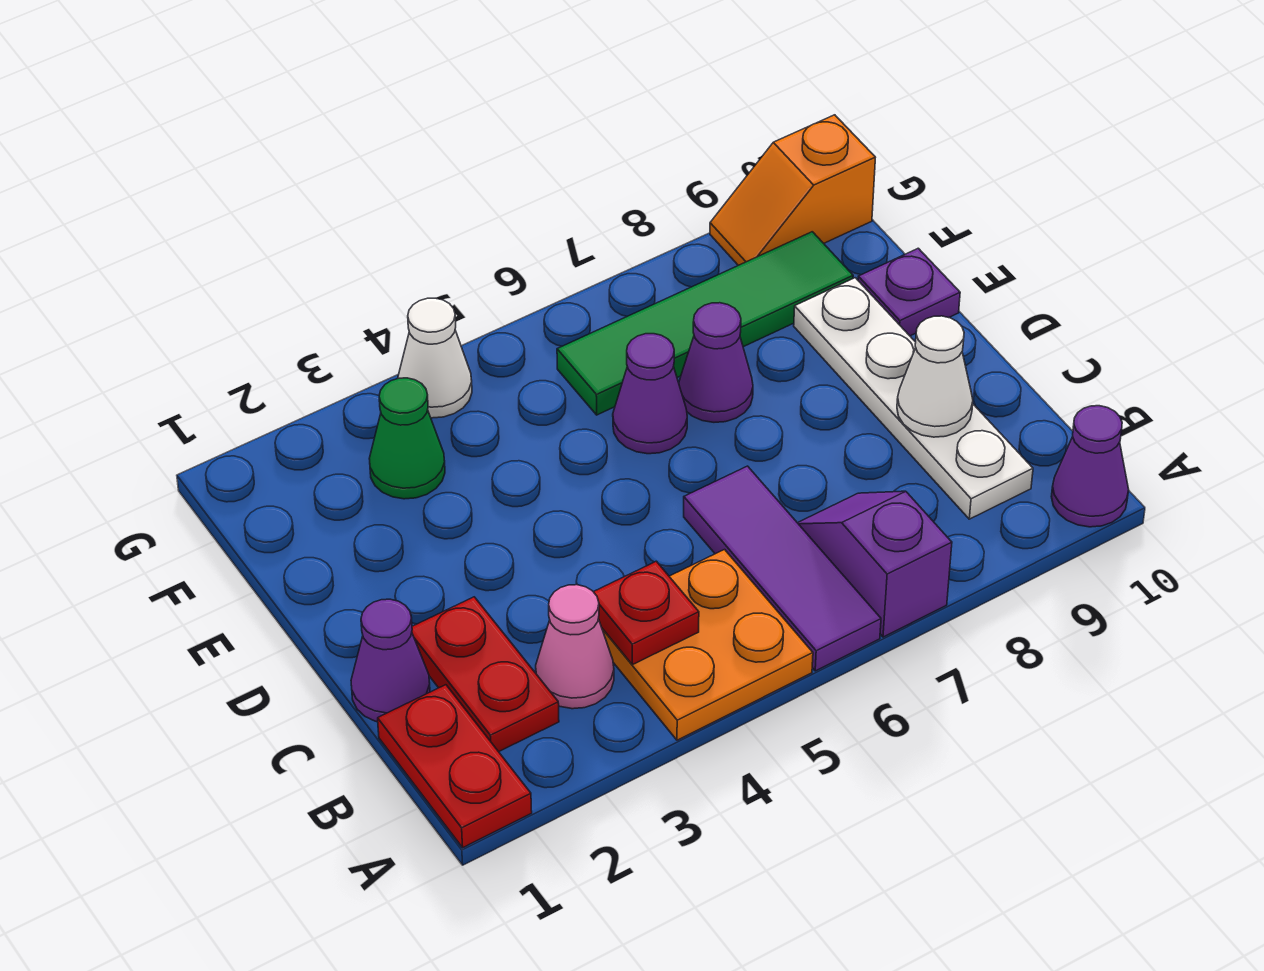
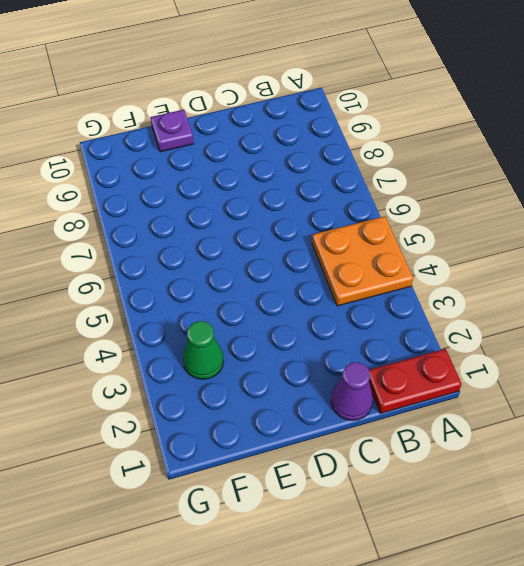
none -> purple 1x3 tile [684,466,881,671]
none -> purple 1x2 slope [798,491,952,637]
none -> purple 1x1 cone [1051,406,1129,527]

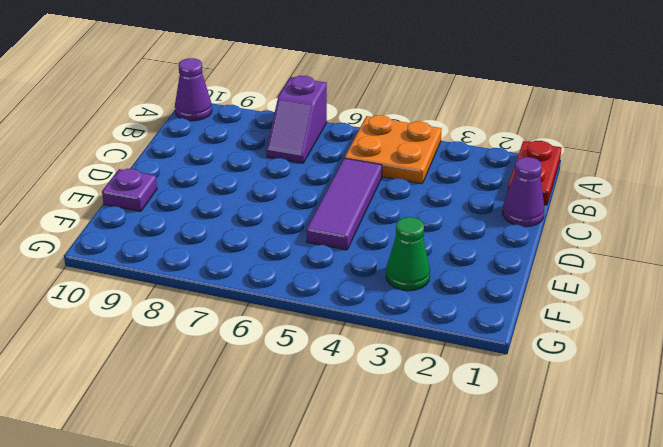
purple 1x3 tile [307,158,382,250] -> purple 1x3 tile moved to [684,466,881,671]
none -> red 1x2 plate [412,597,559,752]
none -> pink 1x1 cone [536,585,614,709]
none -> white 1x4 plate [794,278,1033,519]

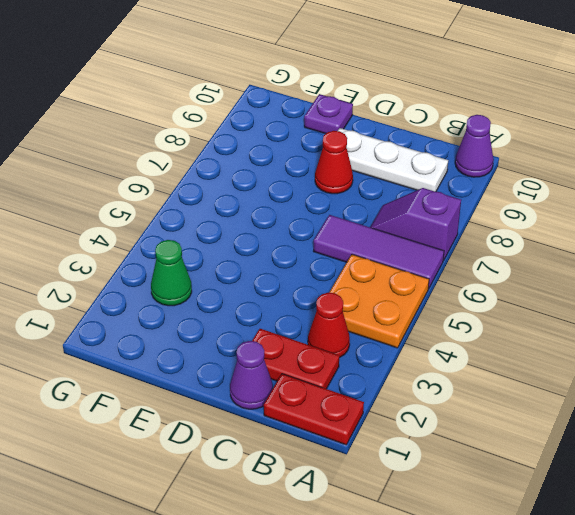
red 1x1 cone [308,293,350,358] -> pink 1x1 cone [536,585,614,709]
white 1x3 plate [338,128,448,192] -> white 1x4 plate [794,278,1033,519]
red 1x1 cone [315,131,353,194] -> none
none -> purple 1x1 cone [613,334,687,454]
none -> purple 1x1 cone [679,303,753,422]
none -> green 1x4 tile [557,232,853,415]

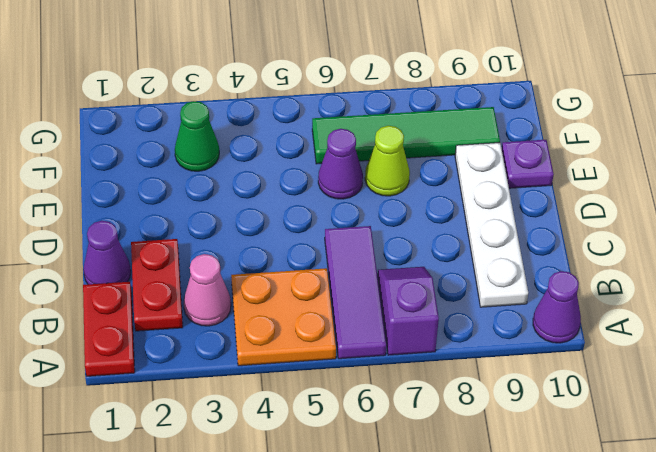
lime 1x1 cone [365,126,410,196] -> purple 1x1 cone [679,303,753,422]
none -> white 1x1 cone [398,298,472,418]
none -> orange 1x2 slope [710,115,875,265]
none -> red 1x1 plate [594,561,699,665]

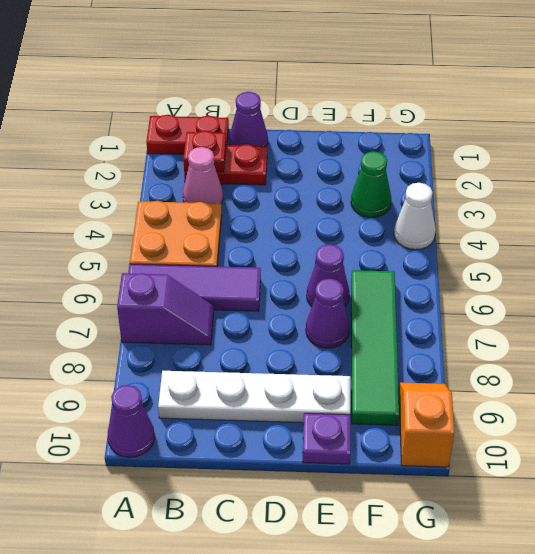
red 1x1 plate [183,131,226,172] -> red 1x1 plate moved to [594,561,699,665]
none -> white 1x1 cone [897,316,973,437]

